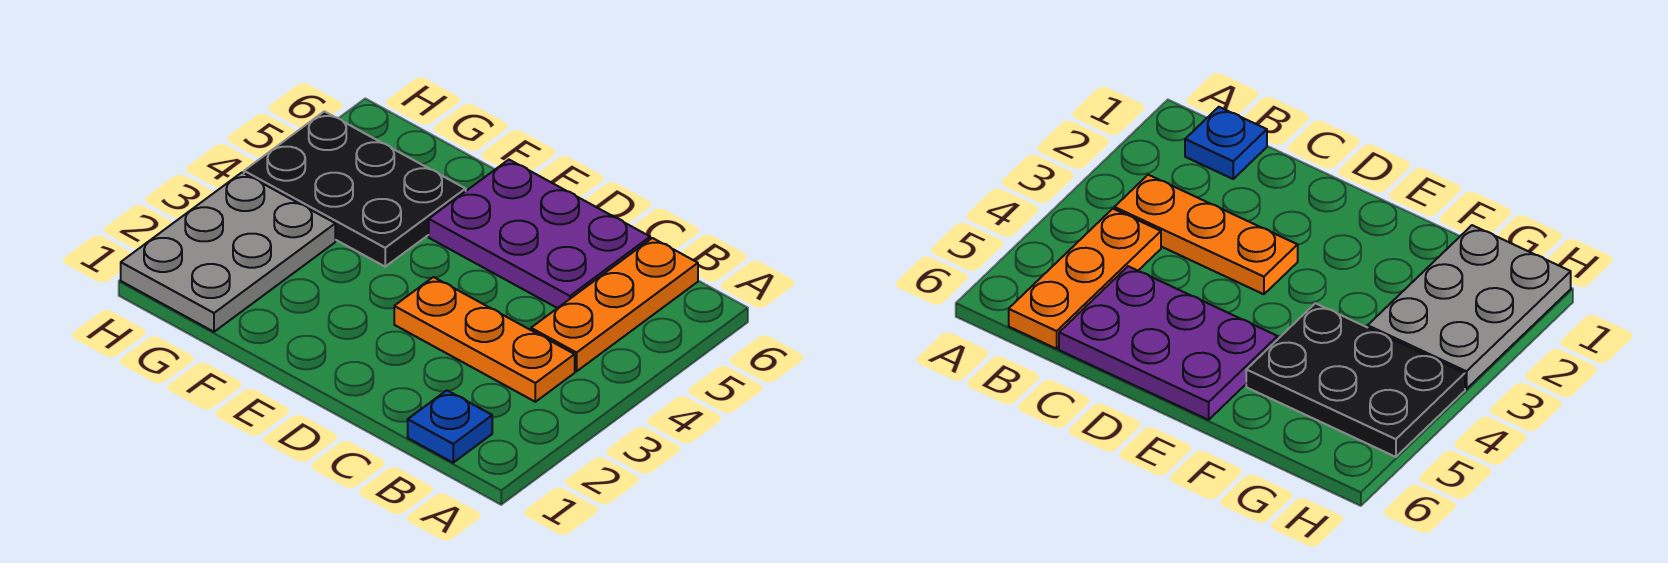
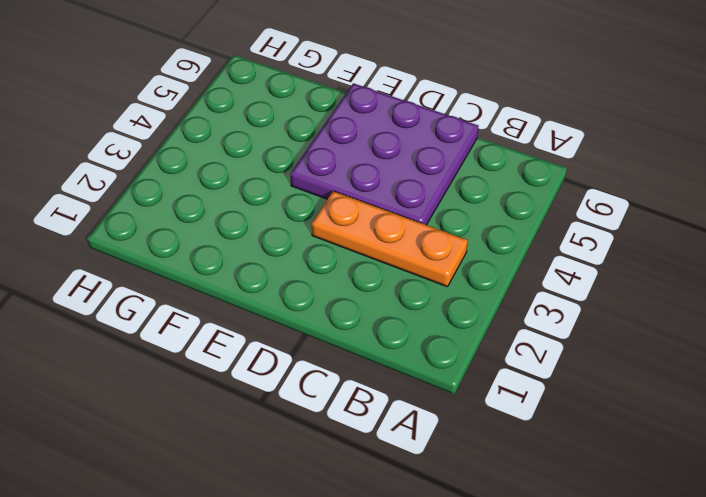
purple 3x3 plate [290,83,478,225] -> purple 2x3 plate [429,160,650,308]
none -> blue 1x1 plate [408,390,492,463]
none -> orange 1x3 plate [531,238,698,371]

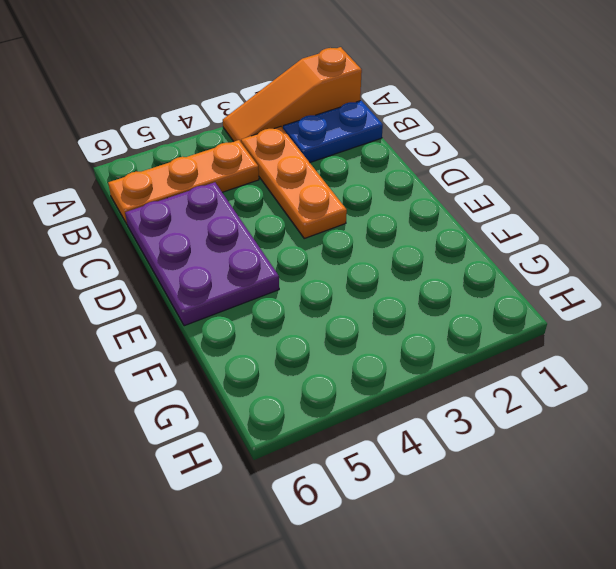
orange 1x3 slope [223,47,362,142] -> none
blue 1x2 plate [283,101,383,162] -> blue 1x1 plate [408,390,492,463]
none -> black 2x3 plate [244,111,466,267]
none -> grey 2x3 plate [121,172,335,332]

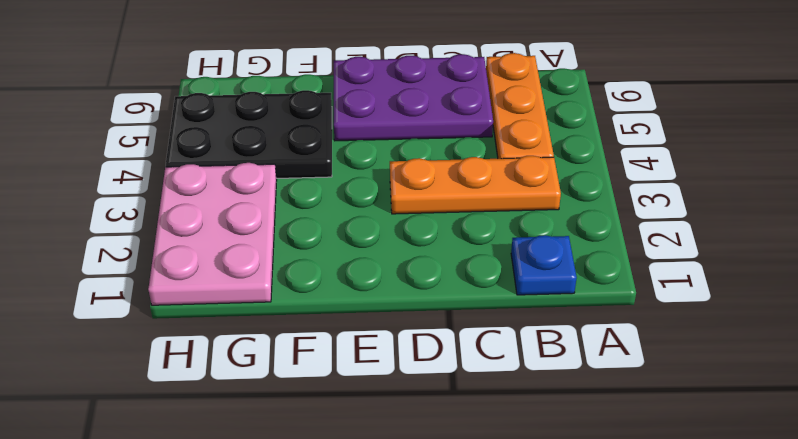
pink 2x3 plate [148,163,277,305] -> grey 2x3 plate [121,172,335,332]

